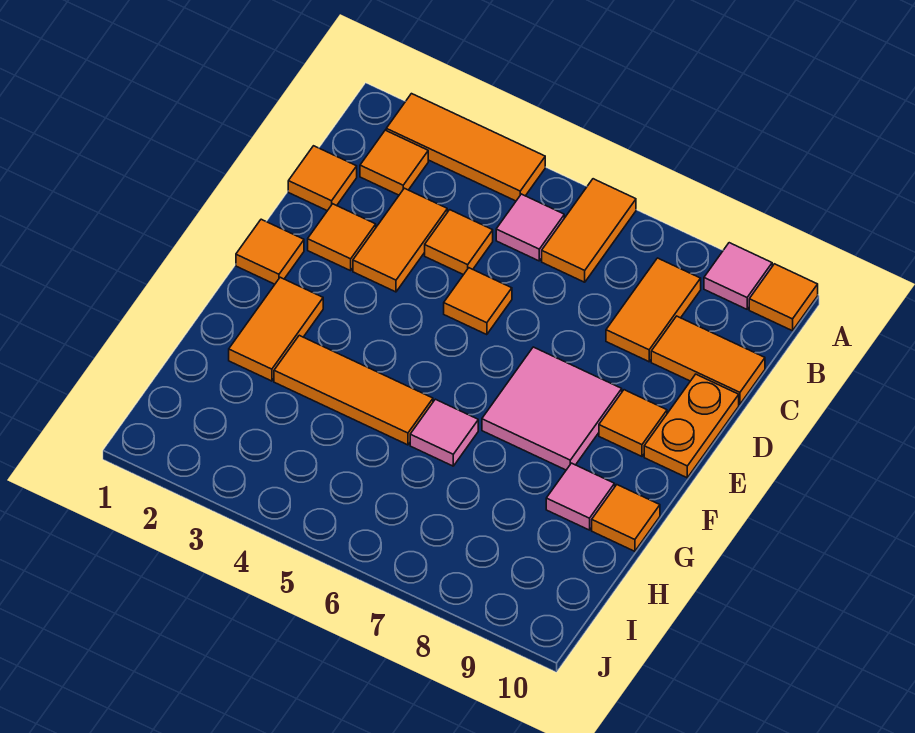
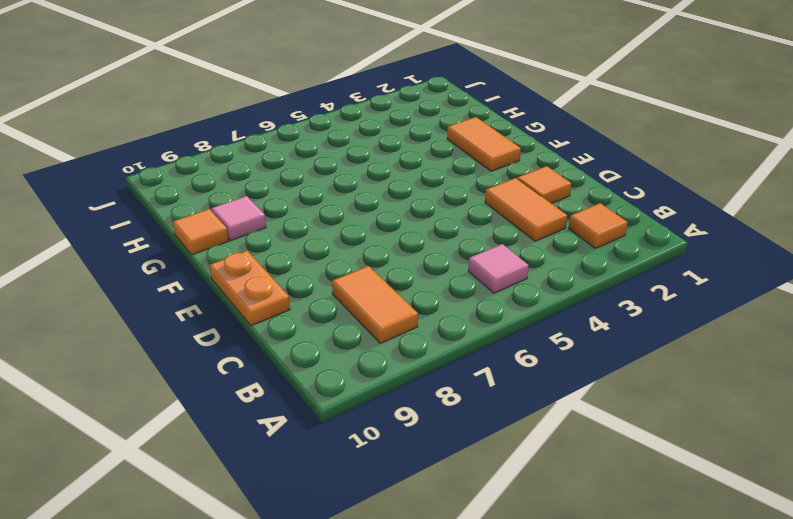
none -> orange 1x3 tile [386,94,545,201]
none -> orange 1x2 tile [542,179,636,282]
none -> pink 1x1 tile [704,243,772,309]

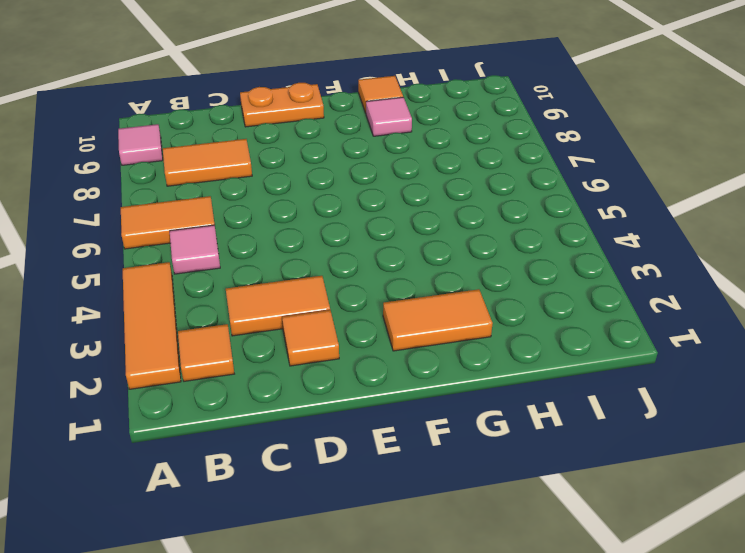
none -> orange 1x1 tile [749,264,818,331]
none -> orange 1x1 tile [288,146,357,211]
none -> orange 1x1 tile [425,210,493,275]

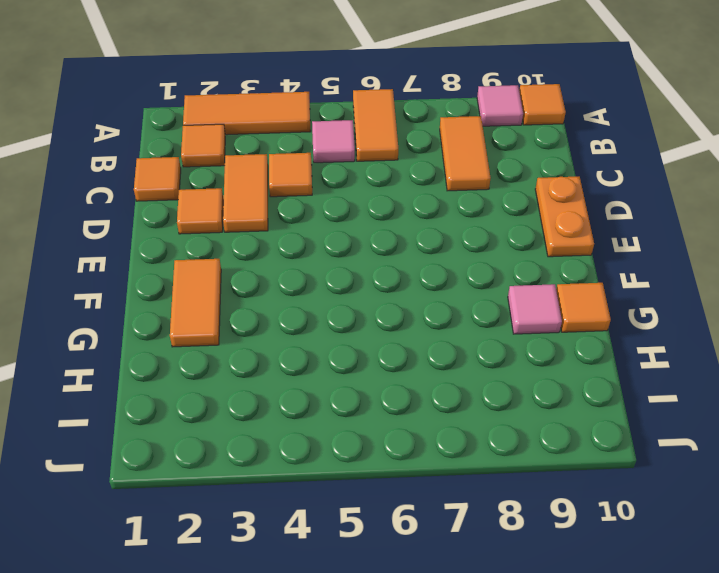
none -> orange 1x2 tile [651,316,765,404]
none -> orange 1x1 tile [444,268,512,335]
none -> orange 1x1 tile [236,219,304,284]

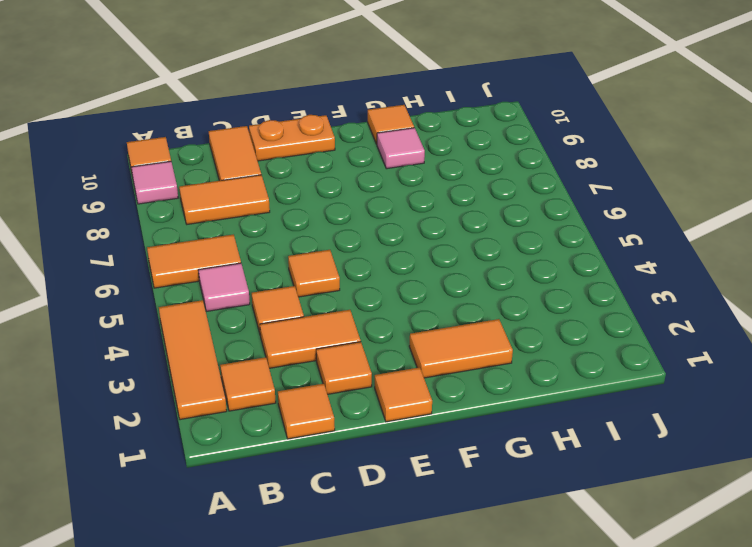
none -> pink 2x2 tile [482,347,622,470]
none -> orange 1x1 tile [599,390,667,456]
none -> orange 1x3 tile [274,335,433,445]

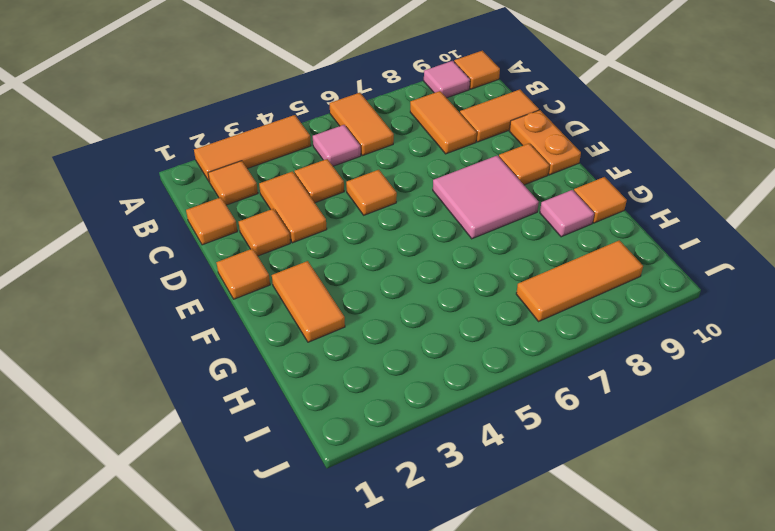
orange 1x3 tile [516,240,643,321] -> orange 1x3 tile moved to [274,335,433,445]
none -> pink 1x1 tile [410,399,478,466]

